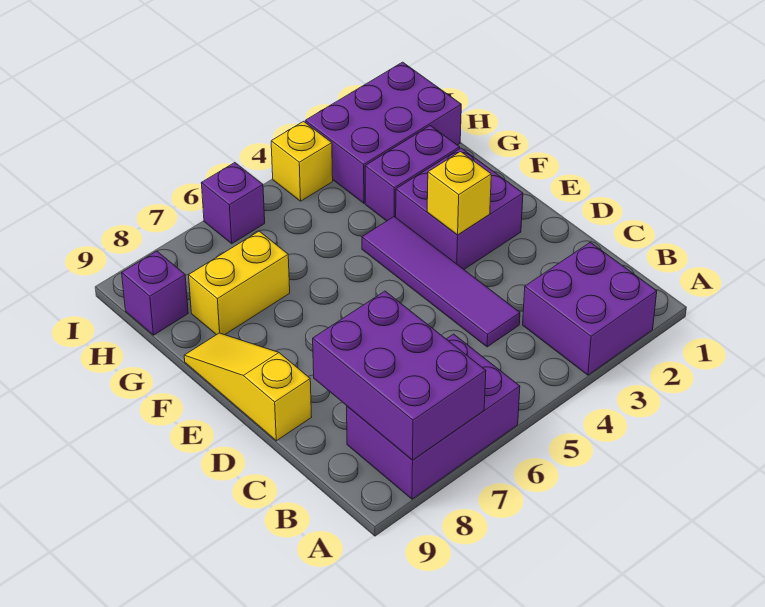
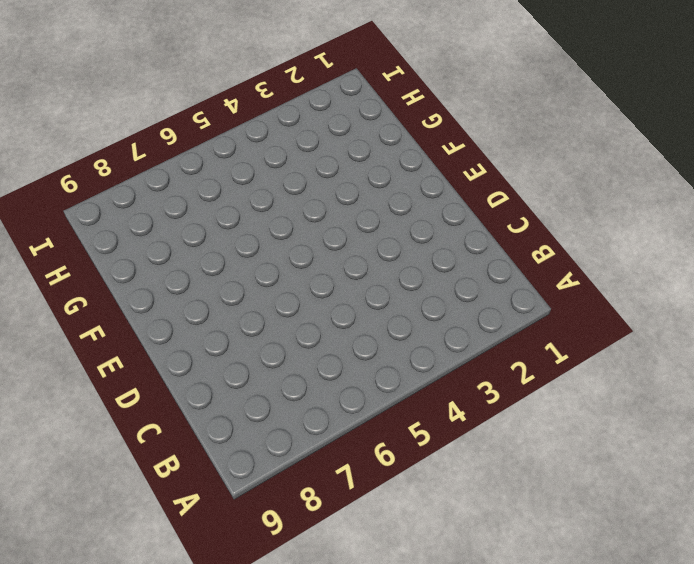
none -> purple 2x2 brick [523,242,657,375]
none -> purple 2x3 brick [347,334,520,499]
none -> purple 1x4 tile [362,217,520,347]

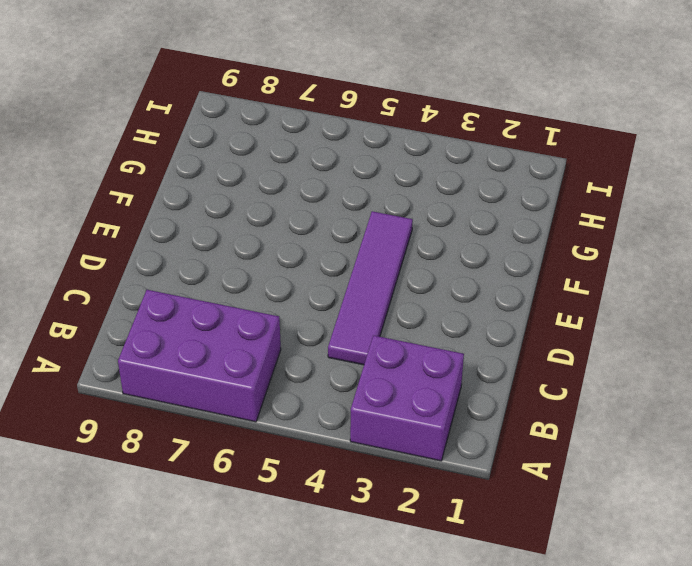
none -> yellow 1x3 slope [184,333,312,441]
none -> purple 2x2 brick [396,148,523,269]
none -> purple 1x2 brick [365,126,460,221]

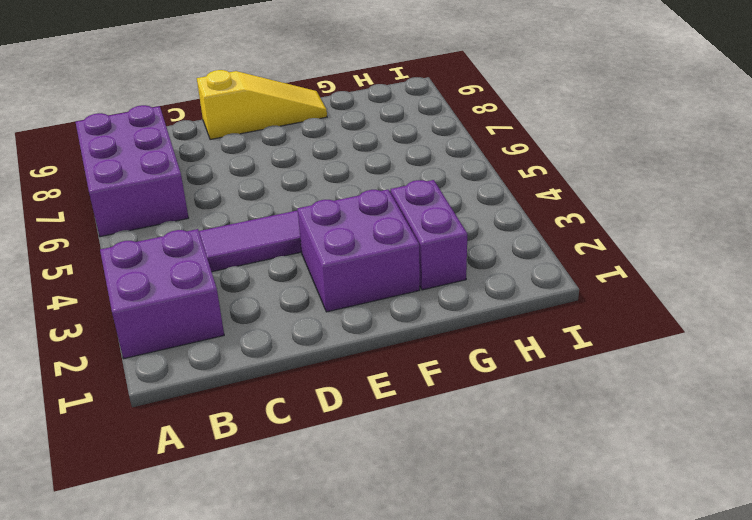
none -> yellow 1x2 brick [189,231,290,335]
none -> purple 2x3 brick [305,62,461,203]
none -> purple 1x1 brick [122,251,188,335]

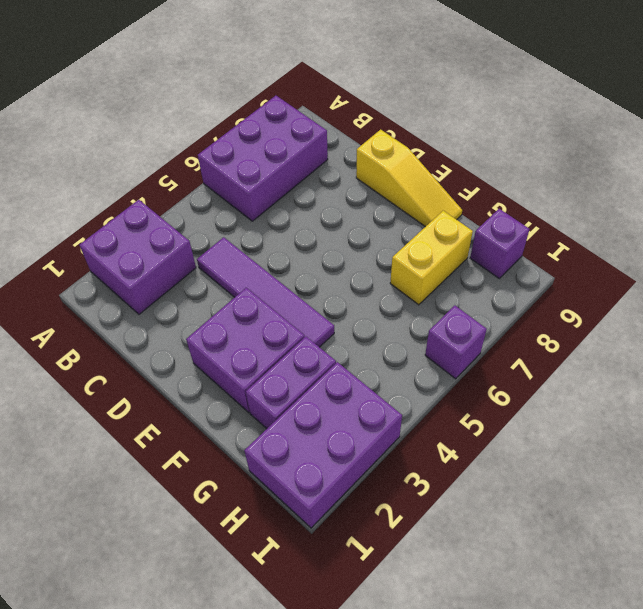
none -> yellow 1x1 brick [271,121,333,201]
none -> purple 2x3 brick [313,291,486,460]
none -> yellow 1x1 brick [427,152,491,235]

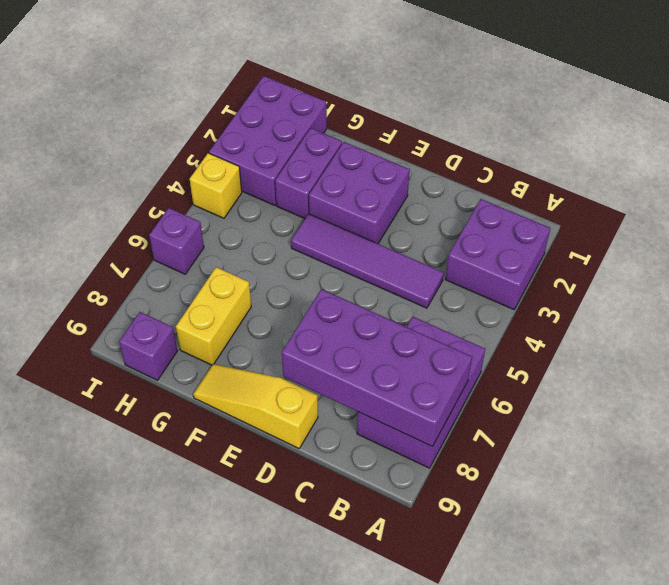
purple 2x4 brick [282,289,472,447] -> purple 2x3 brick [313,291,486,460]
none -> yellow 1x1 brick [427,152,491,235]

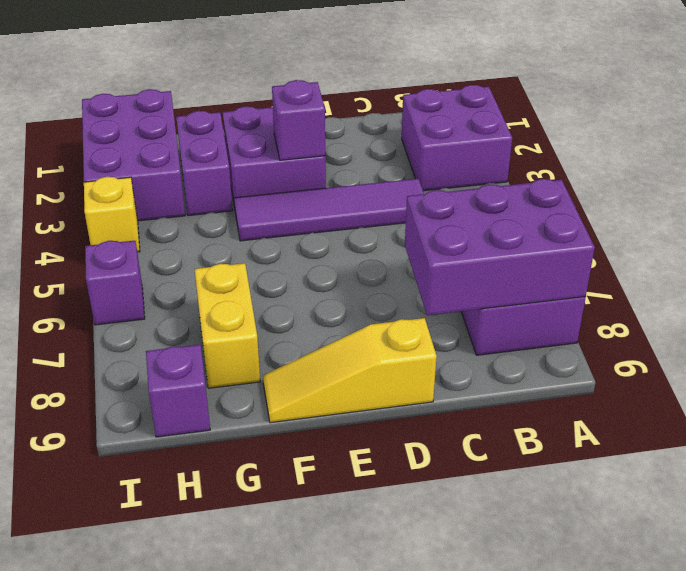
purple 1x1 brick [272,80,325,160] -> yellow 1x1 brick [427,152,491,235]

